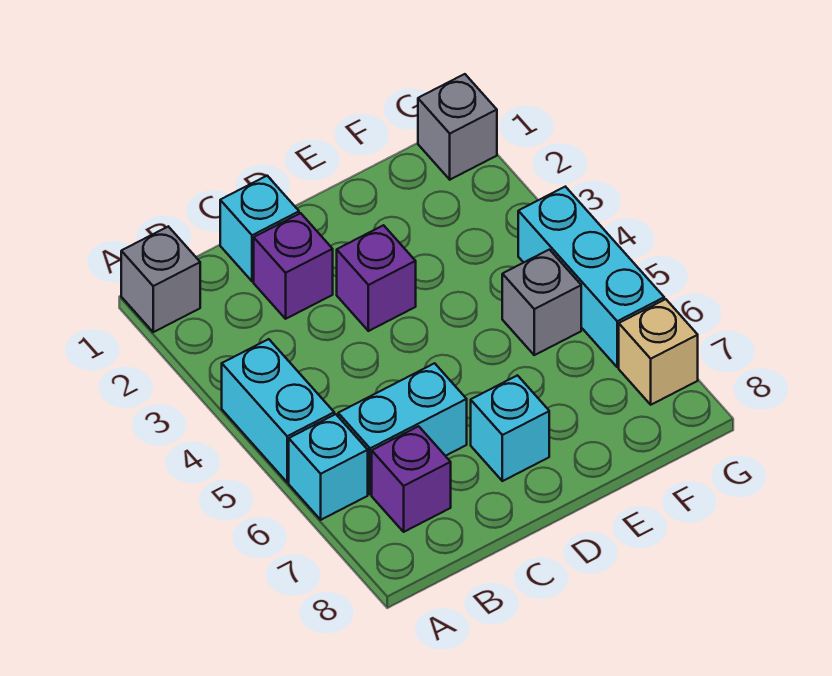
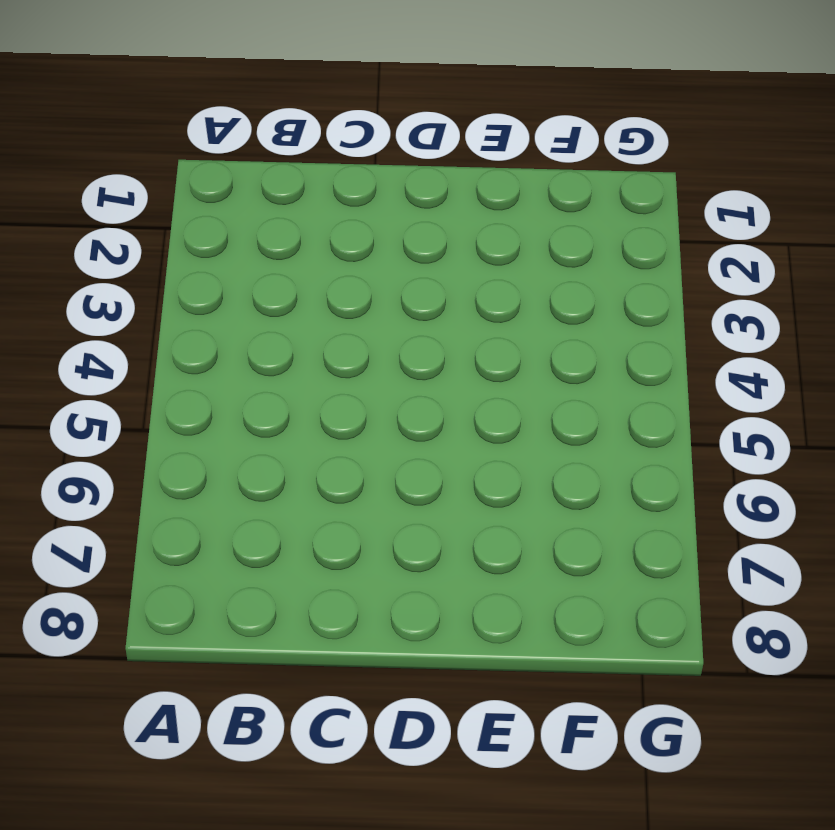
none -> grey 1x1 brick [121,227,200,332]
none -> cyan 1x2 brick [222,339,334,482]
none -> cyan 1x1 brick [289,414,368,520]

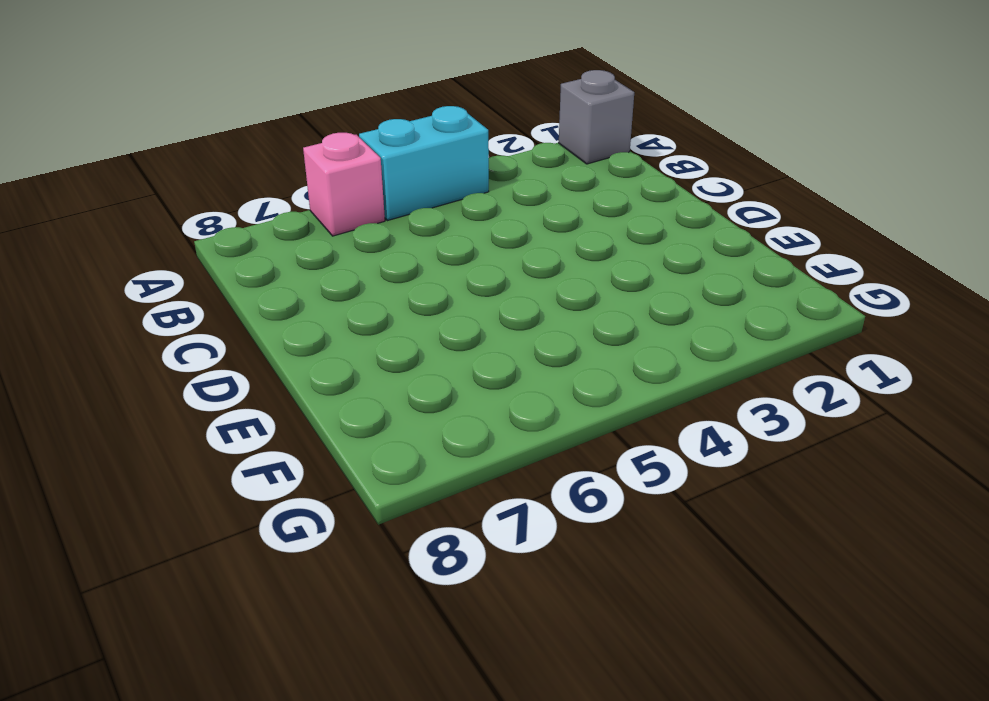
pink 1x1 brick [303,133,385,236] -> cyan 1x1 brick [289,414,368,520]
none -> cyan 1x2 brick [338,363,467,494]
none -> purple 1x1 brick [372,426,451,532]
none -> cyan 1x1 brick [220,176,299,281]

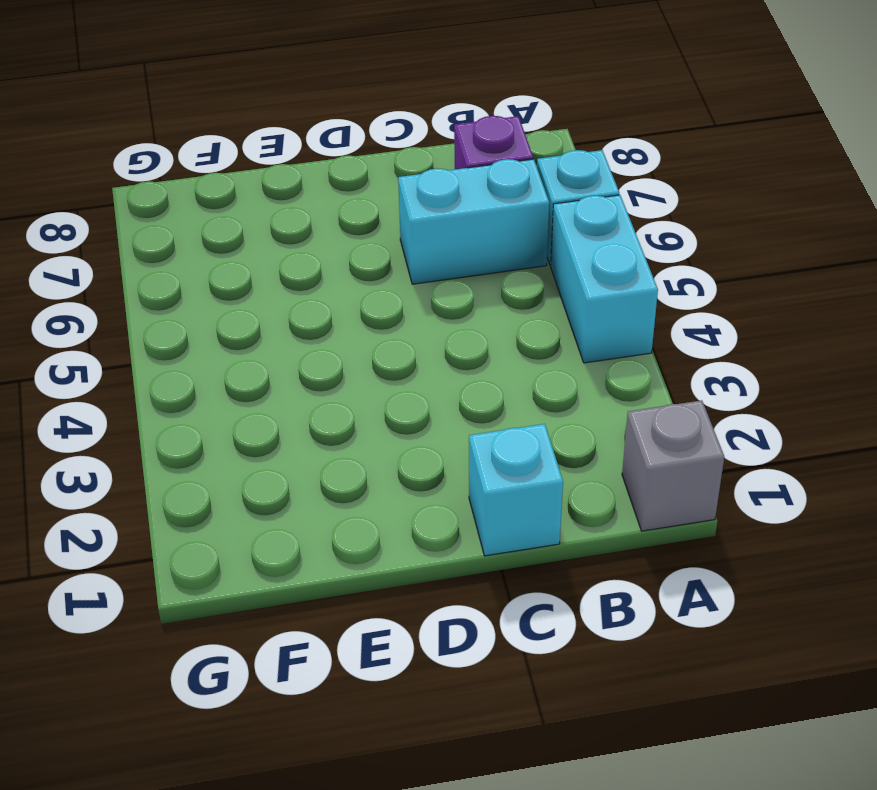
none -> purple 1x1 brick [254,213,333,319]
none -> purple 1x1 brick [337,225,416,331]
none -> cyan 1x1 brick [471,375,549,481]

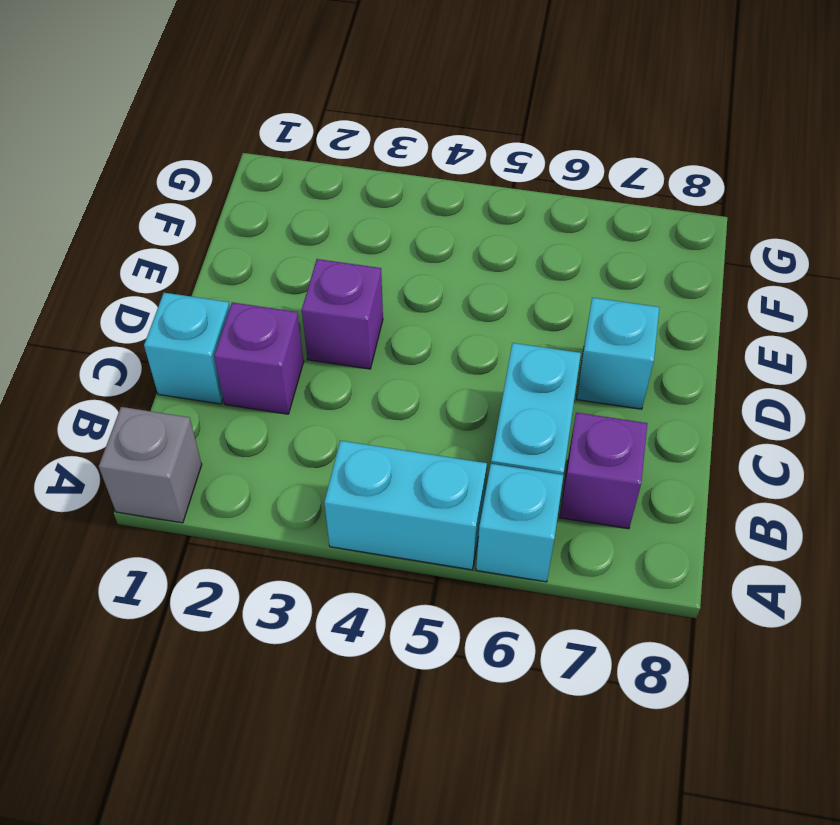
none -> grey 1x1 brick [502,250,581,355]
none -> grey 1x1 brick [418,74,497,180]
none -> cyan 1x3 brick [518,187,664,367]

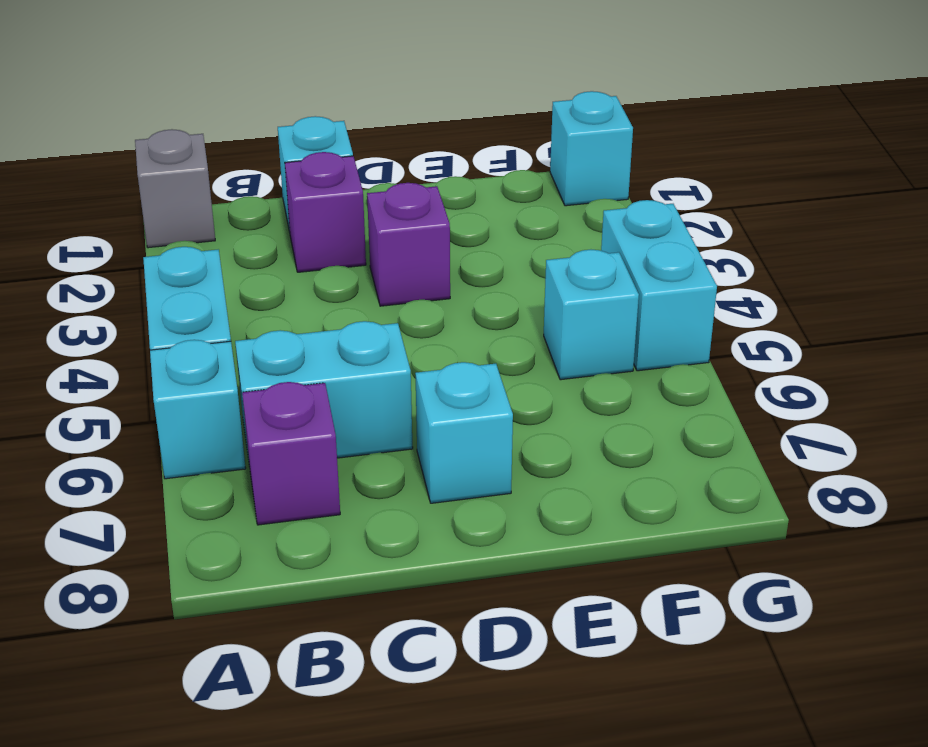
cyan 1x1 brick [544,250,639,380] -> grey 1x1 brick [502,250,581,355]
cyan 1x1 brick [550,91,633,206] -> grey 1x1 brick [418,74,497,180]
cyan 1x2 brick [601,200,717,371] -> cyan 1x3 brick [518,187,664,367]
none -> tan 1x1 brick [619,299,698,405]

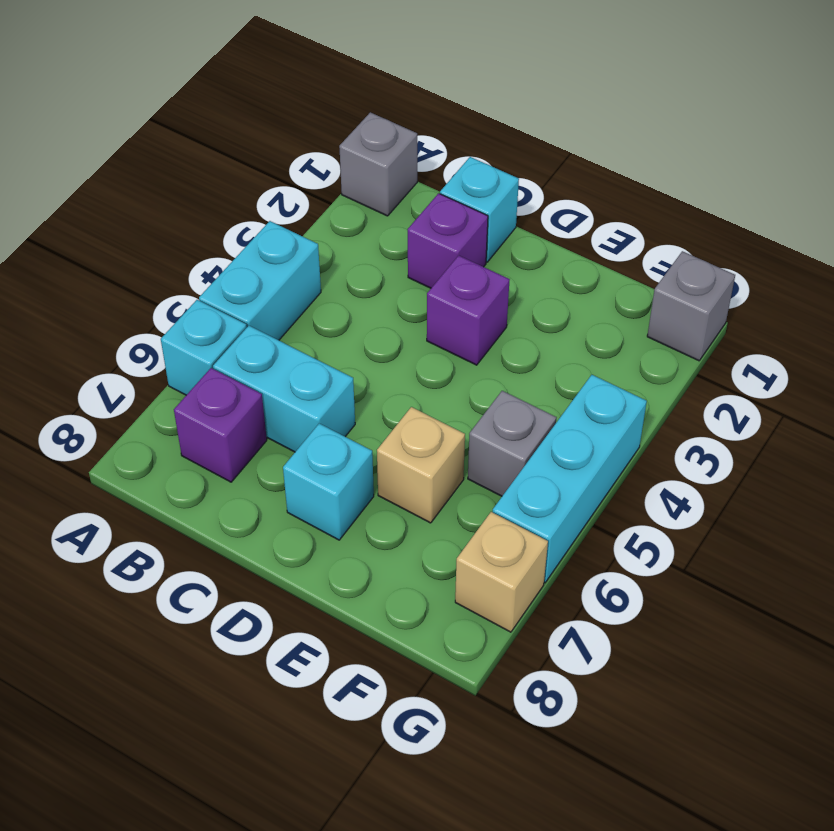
tan 1x1 brick [377,407,465,523] -> none

